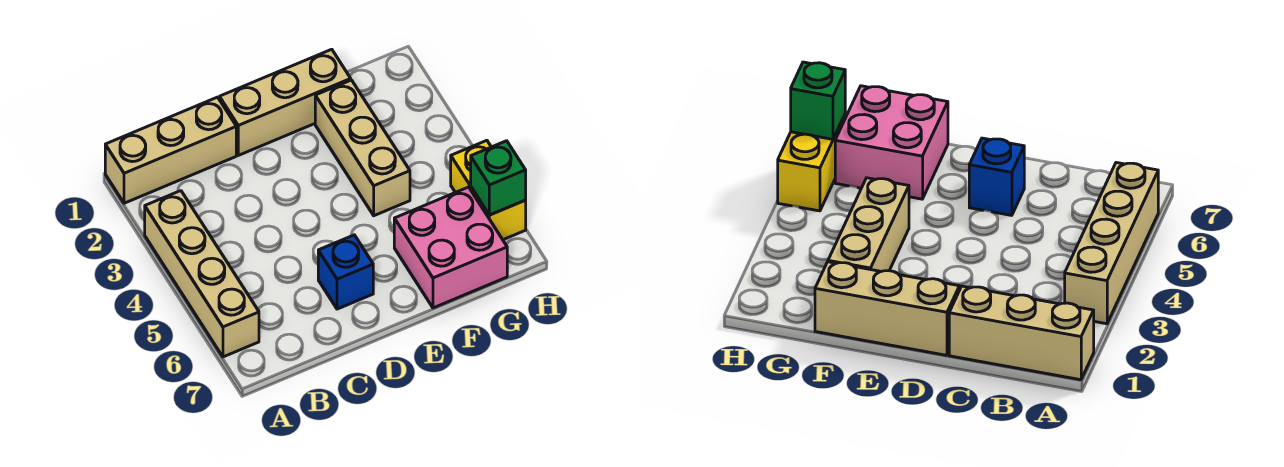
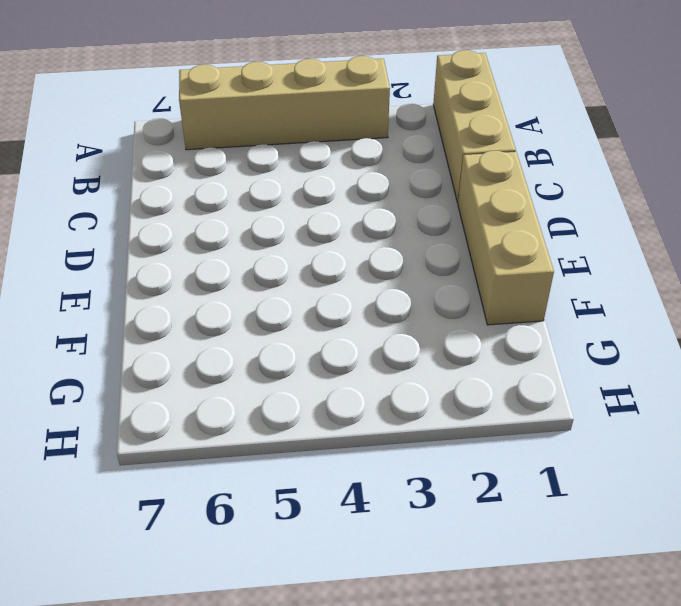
none -> blue 1x1 brick [318,235,373,309]
none -> tan 1x3 brick [315,80,410,216]

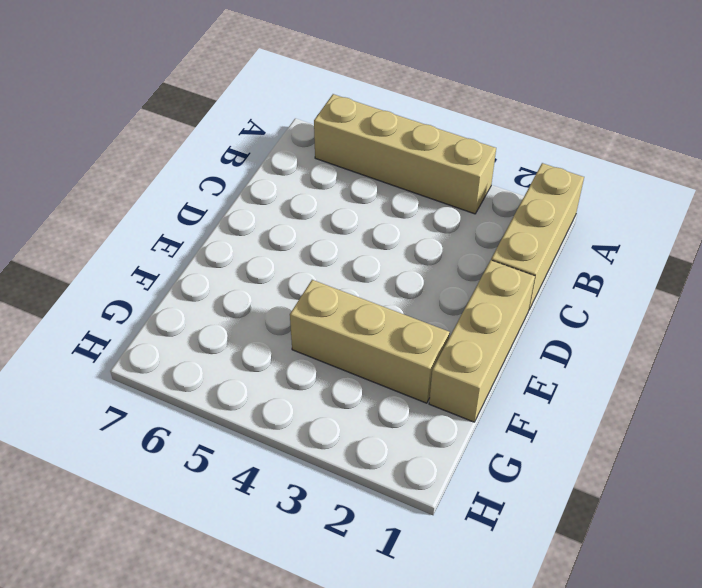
none -> blue 1x1 brick [318,235,373,309]
none -> pink 2x2 brick [394,187,507,308]

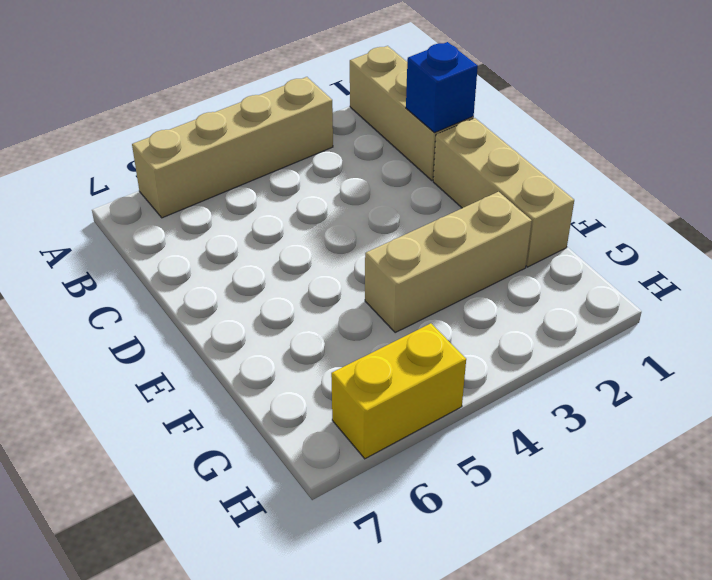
blue 1x1 brick [406,42,478,133] -> blue 1x1 brick moved to [318,235,373,309]
none -> pink 2x2 brick [394,187,507,308]
none -> green 1x1 brick [471,141,526,215]

